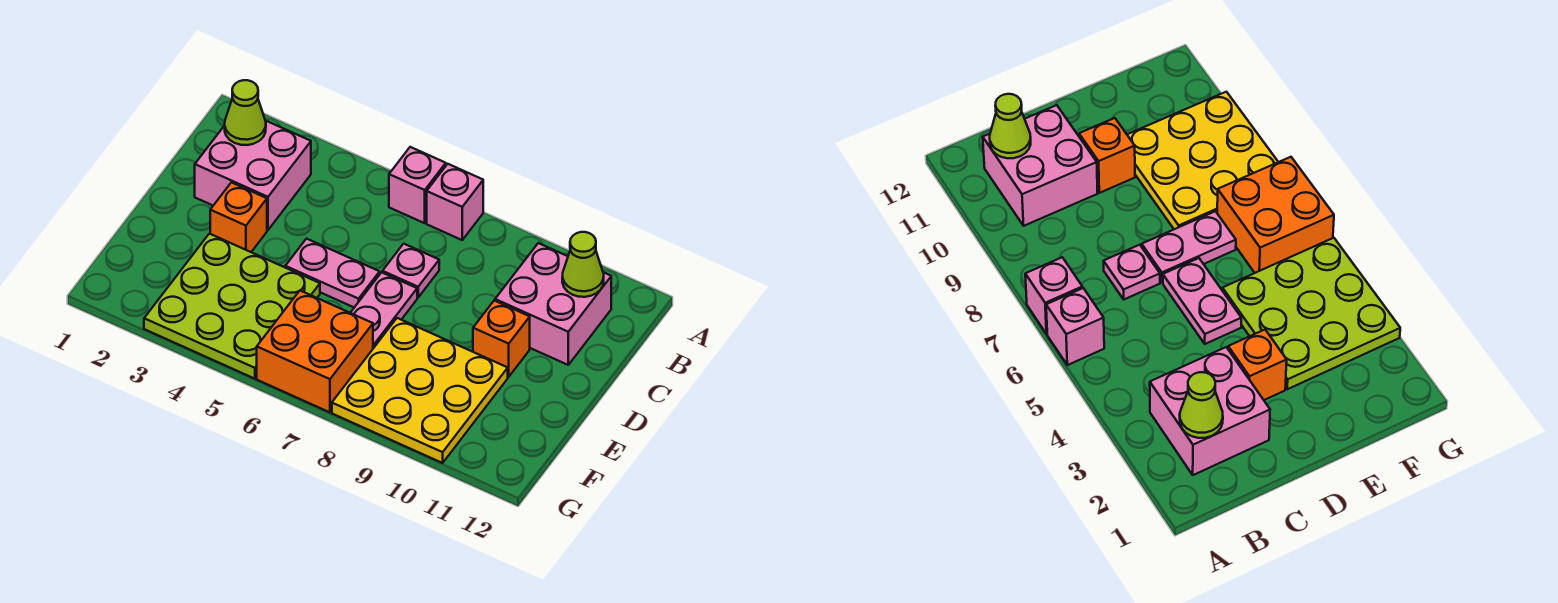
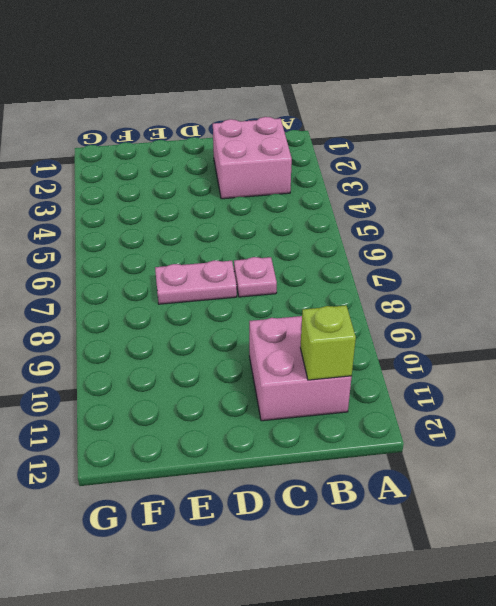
lime 1x1 brick [300,305,356,380] -> lime 1x1 cone [562,232,604,297]
none -> pink 1x1 brick [389,147,446,223]
none -> pink 1x1 brick [427,164,483,240]
none -> orange 1x1 brick [210,182,267,252]

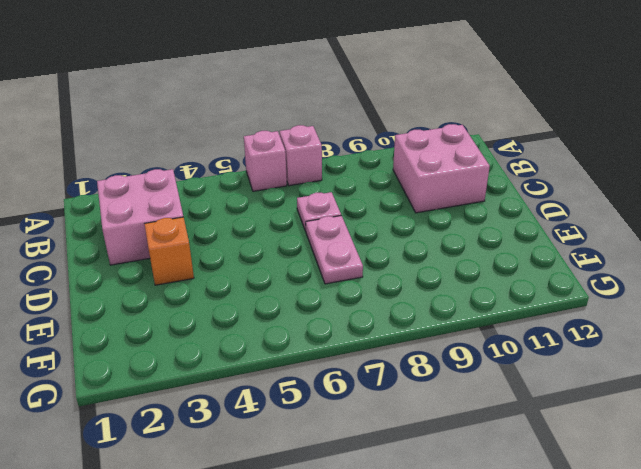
none -> pink 1x2 plate [285,239,380,307]
none -> orange 1x1 brick [473,301,530,377]
none -> lime 3x3 plate [144,234,320,379]

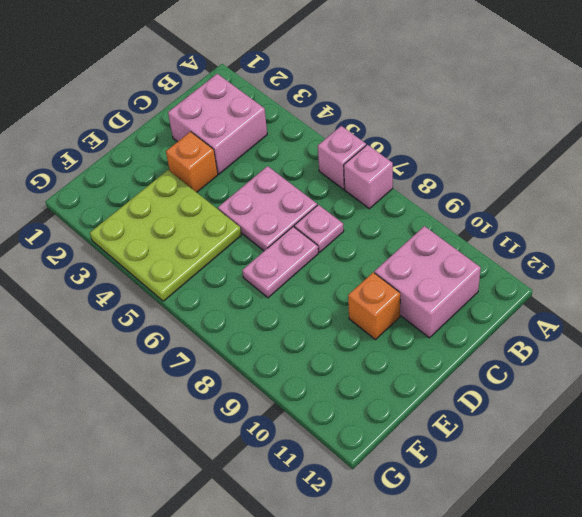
pink 2x2 plate [218,166,317,251] -> pink 1x2 plate [285,239,380,307]
none -> yellow 3x3 plate [332,318,508,463]
none -> orange 2x2 brick [257,291,373,412]
none -> lime 1x1 cone [225,80,266,145]

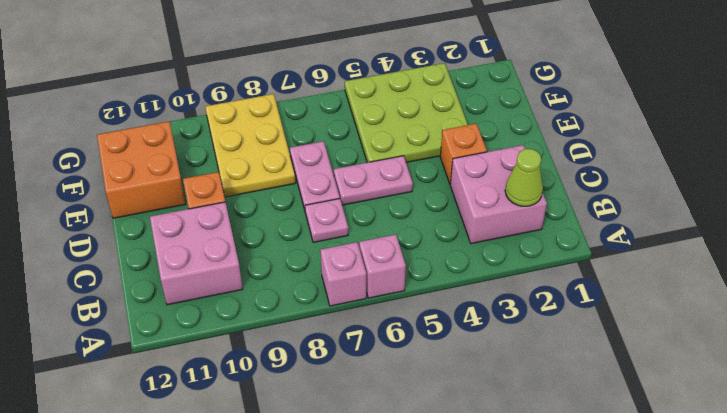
yellow 2x3 plate [205,94,296,197] -> yellow 3x3 plate [332,318,508,463]
orange 2x2 brick [97,121,186,218] -> orange 2x2 brick moved to [257,291,373,412]
none -> lime 1x1 cone [562,232,604,297]

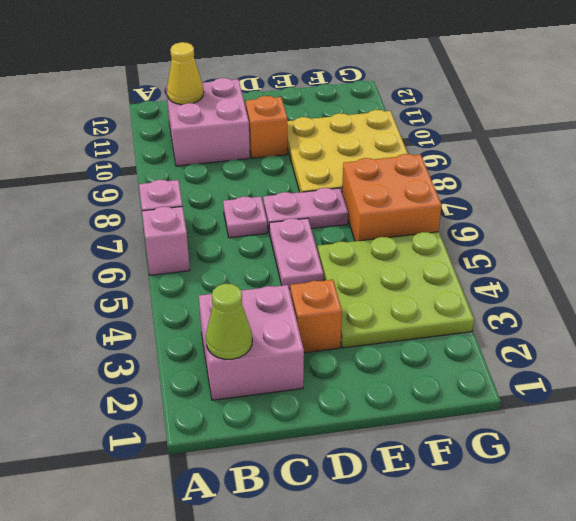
yellow 1x1 cone [167,42,203,105] -> lime 1x1 cone [562,232,604,297]

